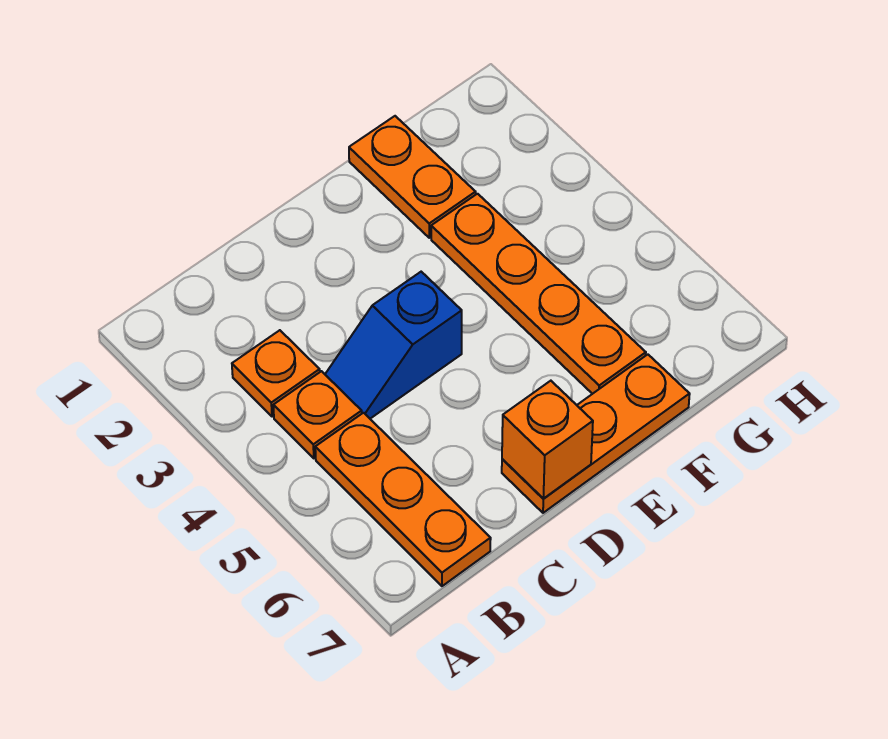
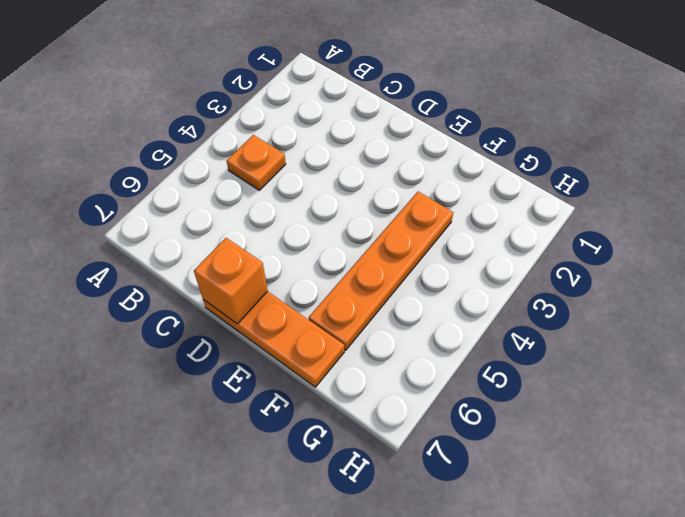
none -> orange 1x1 plate [232,330,320,417]
none -> orange 1x3 plate [315,413,491,586]

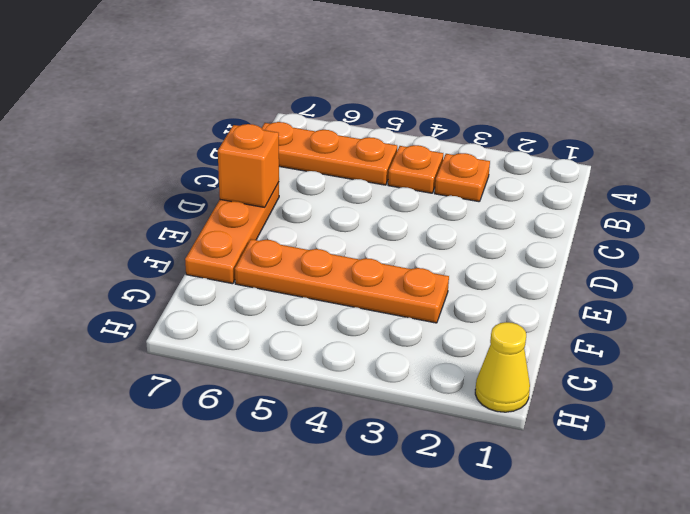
yellow 1x1 cone [475,322,530,412] -> none
none -> blue 1x2 slope [325,272,462,419]
none -> orange 1x2 plate [349,116,476,238]

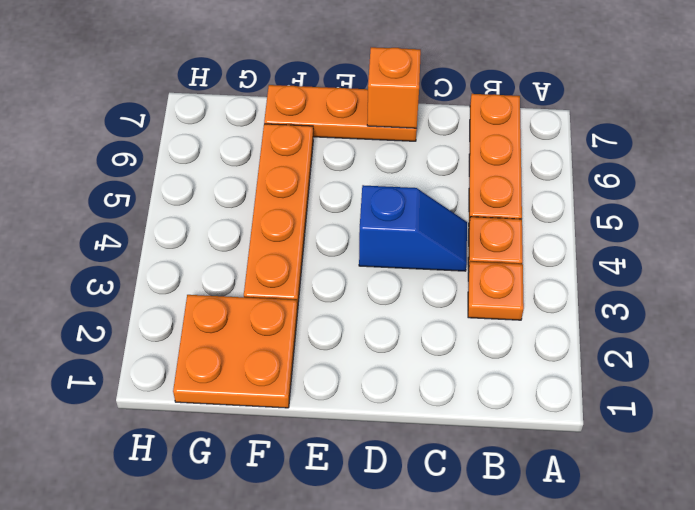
orange 2x2 plate [173,295,298,408] -> orange 1x2 plate [349,116,476,238]

